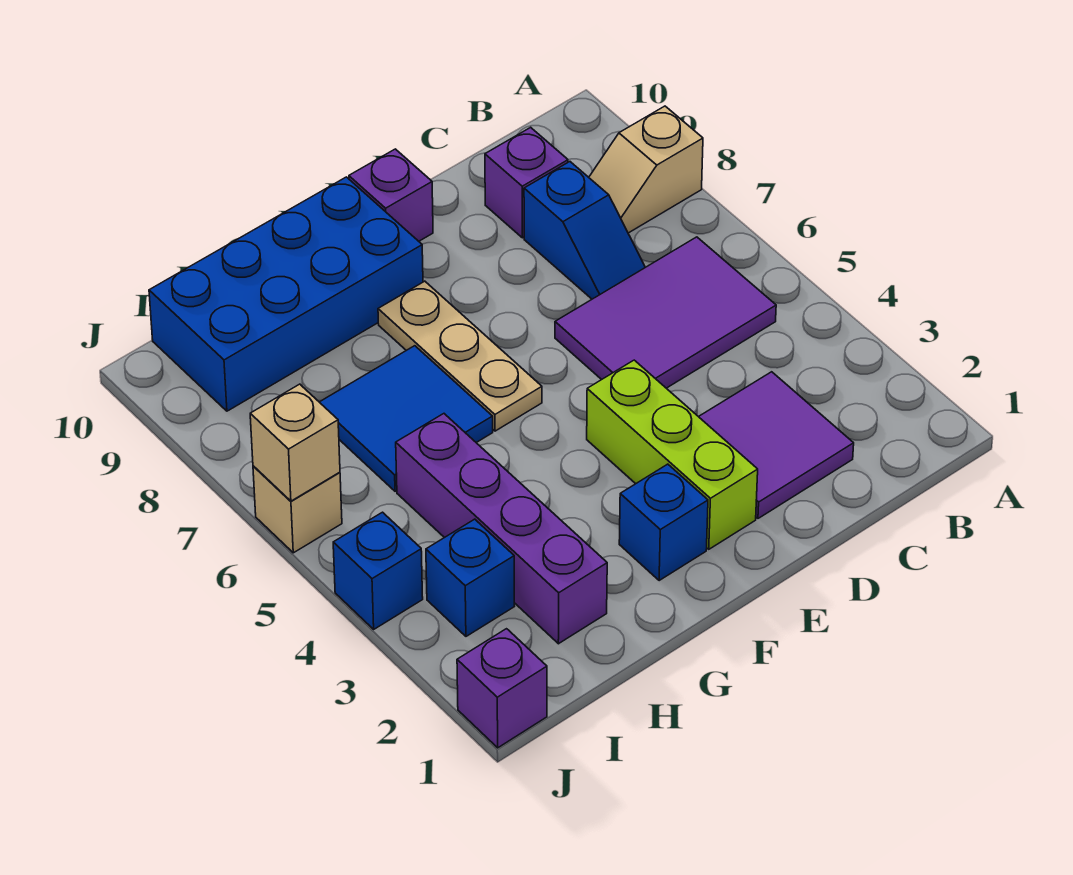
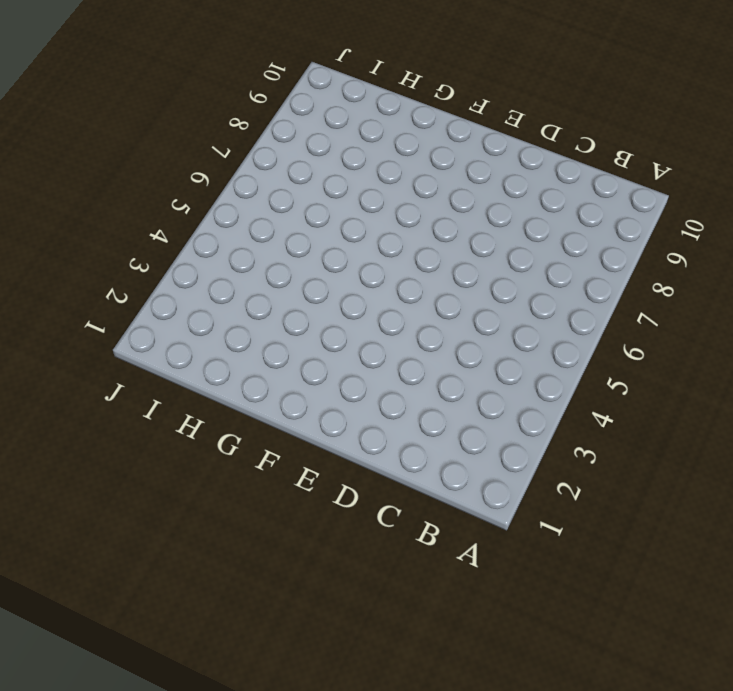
none -> tan 1x2 slope [589,106,703,233]
none -> purple 2x3 tile [555,237,776,388]
none -> purple 2x2 tile [699,372,854,518]

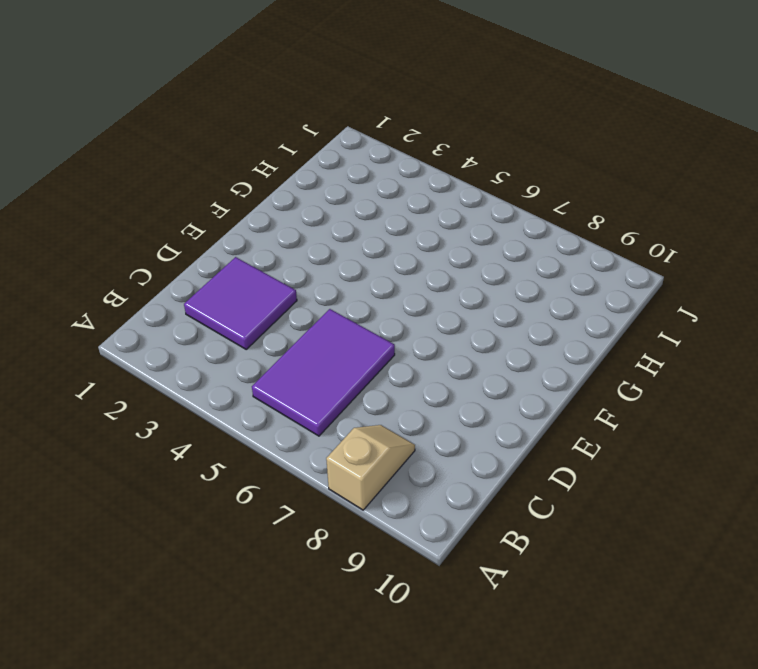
none -> blue 1x2 slope [524,162,645,299]
none -> purple 1x1 brick [485,127,568,238]
none -> lime 1x3 brick [587,360,758,549]

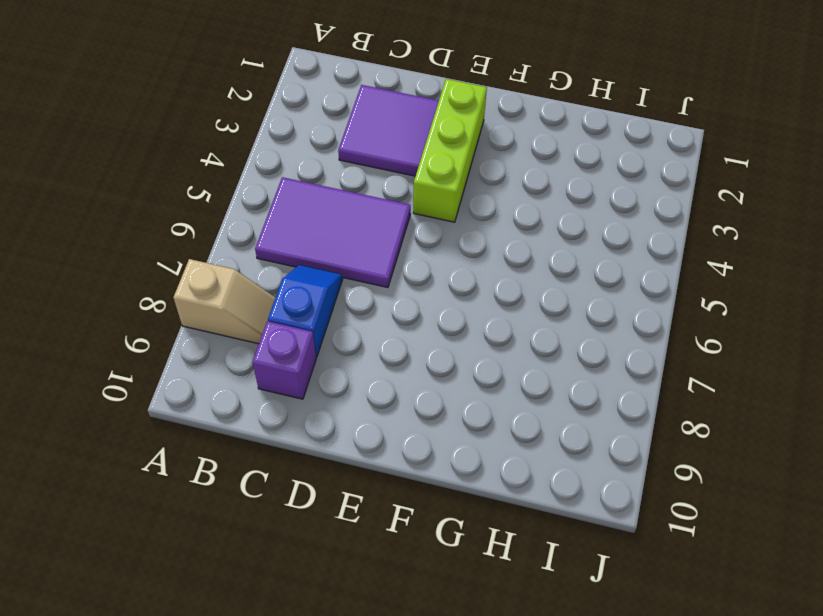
none -> purple 1x1 brick [349,149,433,241]
none -> blue 1x1 brick [619,464,708,580]
none -> tan 1x3 plate [378,281,542,431]

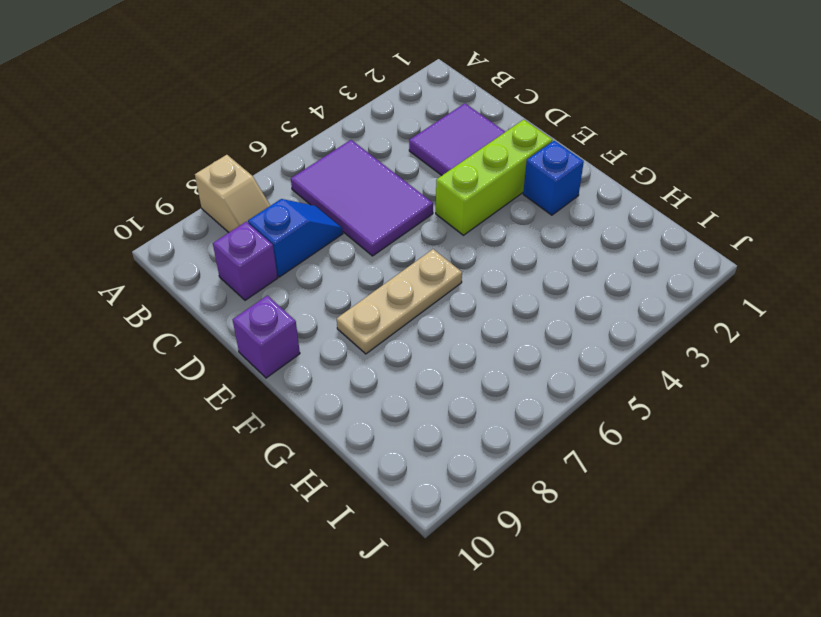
none -> blue 2x4 brick [149,177,423,411]
none -> blue 2x2 tile [320,346,493,491]
none -> purple 1x4 brick [396,414,607,644]

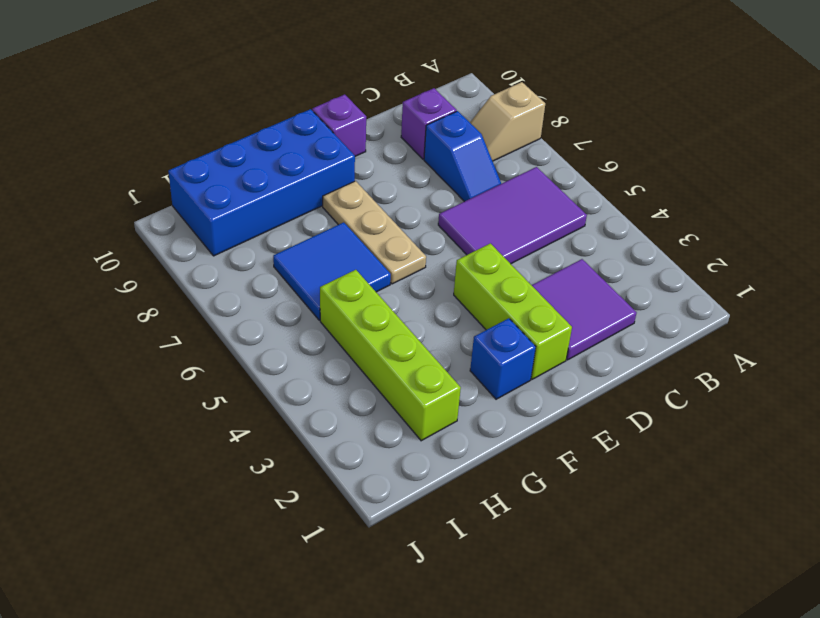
lime 1x4 brick [320,270,461,441] -> purple 1x4 brick [396,414,607,644]
none -> blue 1x1 brick [426,519,515,636]
none -> purple 1x1 brick [457,629,547,748]
none -> blue 1x1 brick [333,512,423,629]

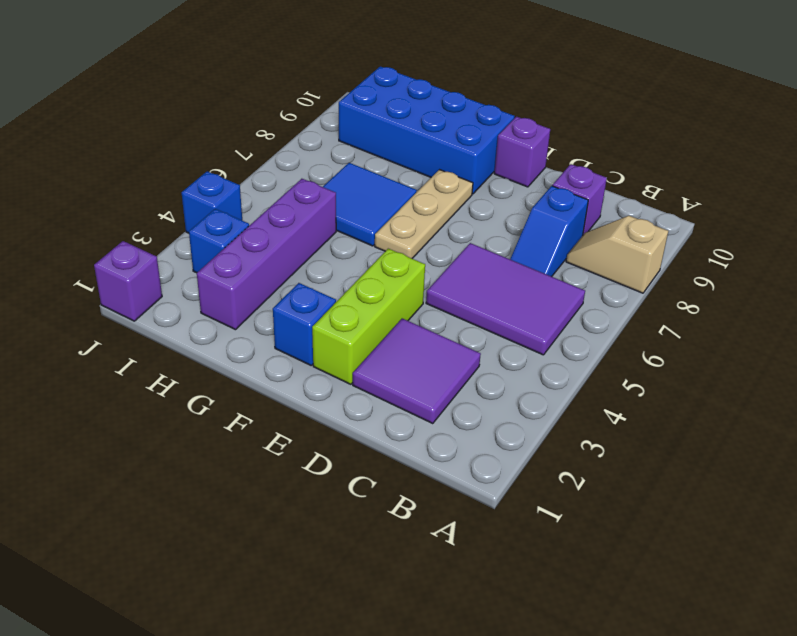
none -> tan 1x1 brick [253,466,342,553]
none -> tan 1x1 brick [250,384,340,501]

